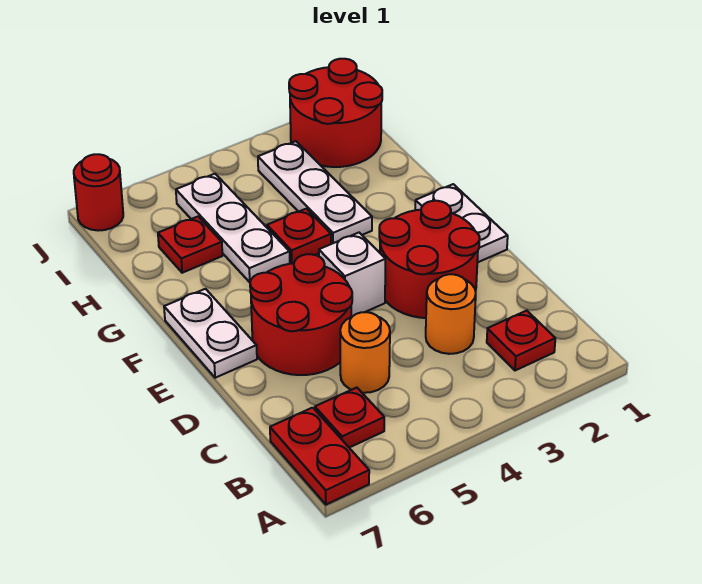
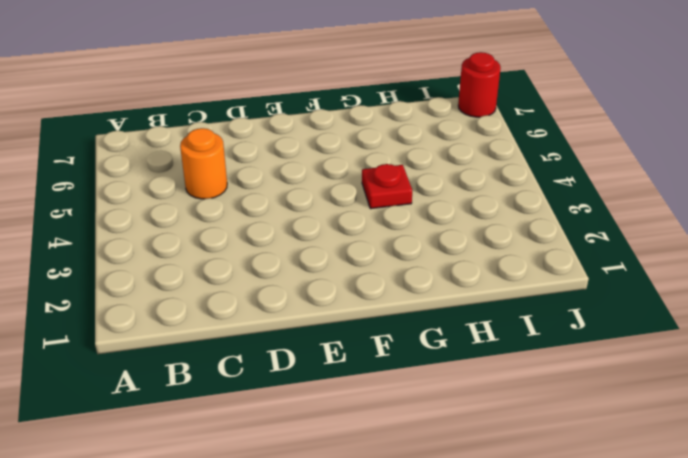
none -> red 1x2 plate [270,408,369,505]
none -> red 1x1 plate [487,311,555,371]
none -> red 1x1 plate [315,388,384,448]

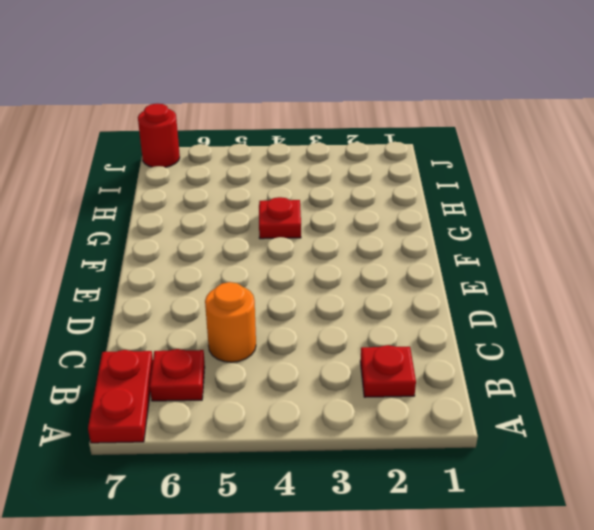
none -> orange 1x1 round brick [426,274,476,354]
none -> red 2x2 round brick [379,201,480,318]
none -> red 2x2 round brick [250,254,352,375]

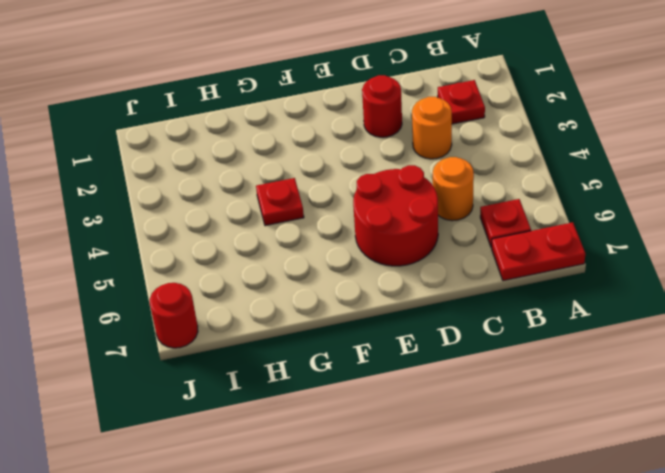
red 1x1 round brick [362,75,402,137] -> red 2x2 round brick [379,201,480,318]
none -> white 1x2 plate [415,184,508,263]
none -> white 1x1 brick [319,233,385,317]
none -> white 1x2 plate [164,289,257,378]

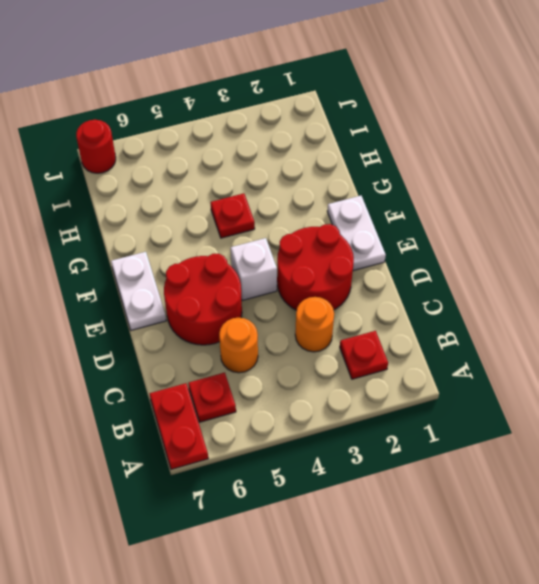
none -> white 1x3 plate [258,141,372,244]
none -> white 1x3 plate [176,174,290,282]
none -> red 1x1 plate [158,217,222,273]

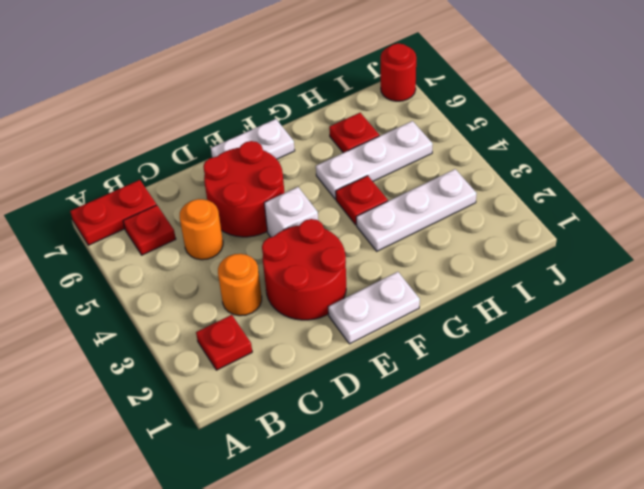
none -> red 2x2 round brick [289,59,382,167]

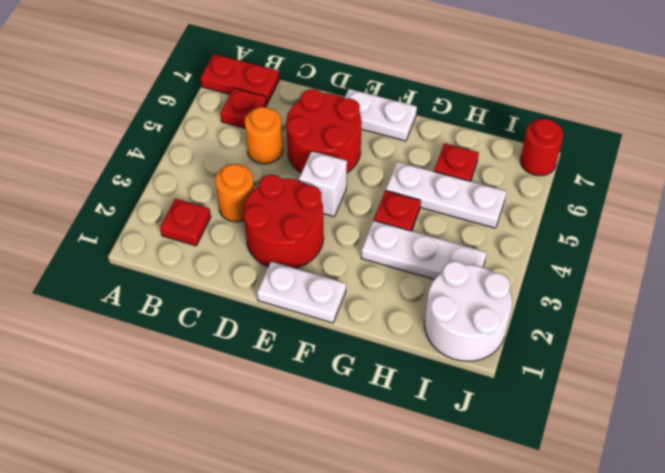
white 2x2 round brick [425,261,512,361] -> red 2x2 round brick [289,59,382,167]

